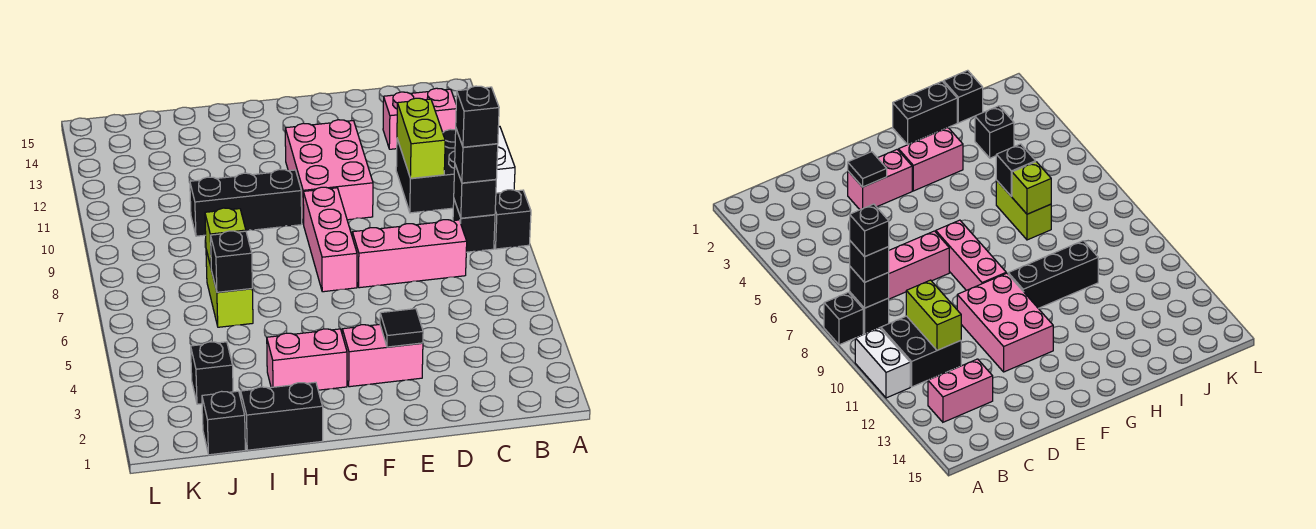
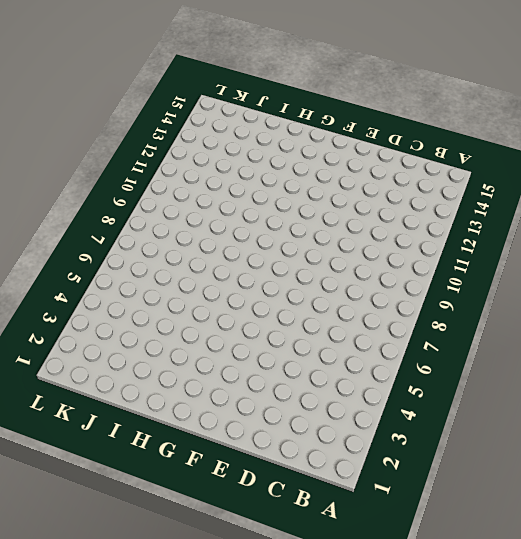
none -> black 1x1 brick [494,190,531,249]
none -> white 1x2 brick [496,127,515,193]
none -> black 1x1 brick [453,200,495,252]

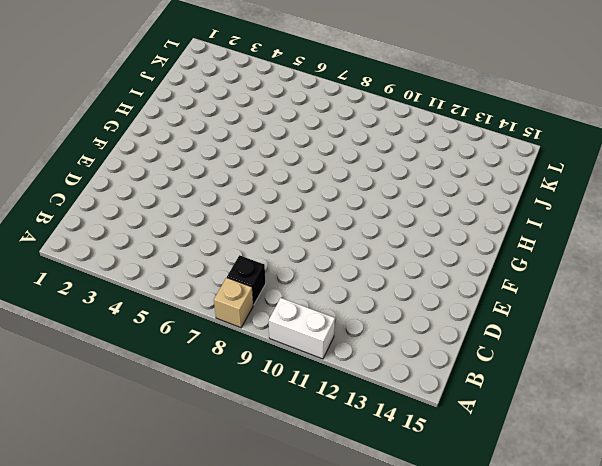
tan 1x1 brick [214,278,253,328] -> black 1x1 brick [494,190,531,249]
none -> black 2x2 brick [396,129,456,213]
none -> pink 1x2 brick [383,88,456,149]
none -> pink 1x3 brick [352,220,467,288]

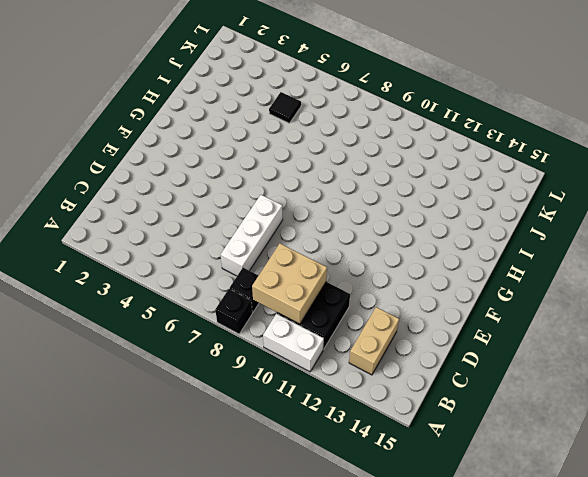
tan 2x2 brick [252,243,327,324] -> lime 1x2 brick [397,98,445,178]
tan 1x2 brick [349,307,399,375] -> pink 1x2 brick [383,88,456,149]
white 1x3 brick [220,195,283,276] -> pink 1x3 brick [352,220,467,288]
black 1x1 tile [269,92,301,123] -> black 1x1 tile moved to [380,309,423,347]
none -> pink 1x2 brick [342,325,423,387]
none -> pink 2x3 brick [285,120,373,224]
none -> pink 1x3 brick [303,187,357,292]

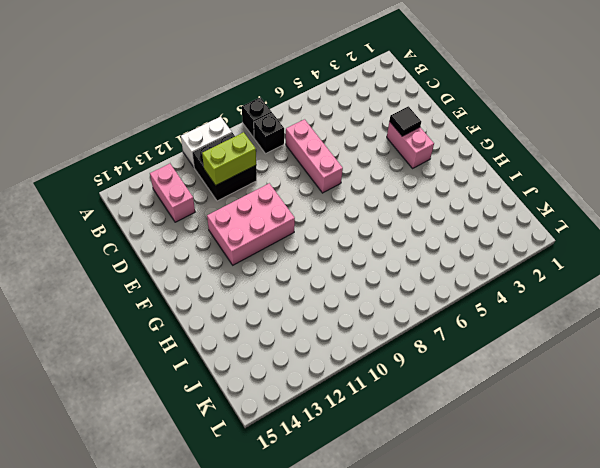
none -> pink 1x3 brick [303,187,357,292]
none -> pink 1x2 brick [267,329,347,390]
none -> black 1x3 brick [190,169,302,236]

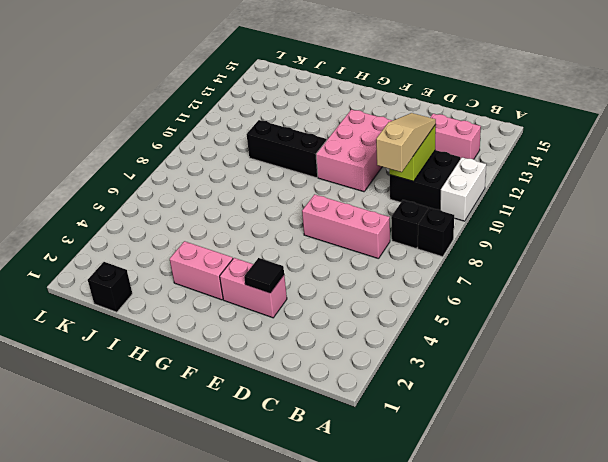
tan 1x3 slope [376,113,436,172] -> none
none -> pink 1x3 brick [303,187,357,292]
none -> black 1x2 brick [241,382,323,450]
none -> lime 1x2 brick [206,250,253,327]

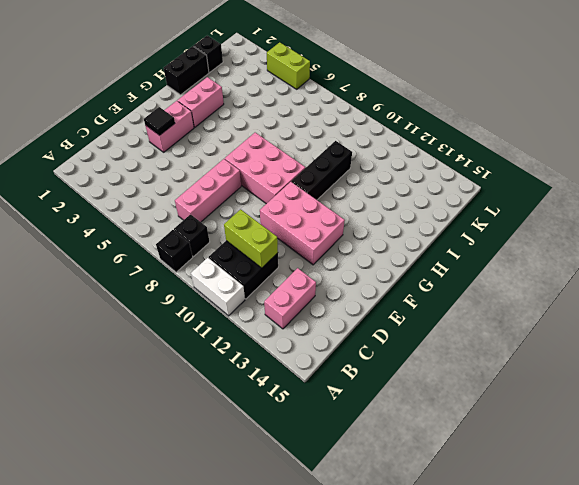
pink 2x3 brick [225,133,305,204] -> pink 1x3 brick [303,187,357,292]
lime 1x2 brick [267,42,310,89] -> lime 1x2 brick moved to [206,250,253,327]
none -> black 1x1 brick [191,342,233,404]
none -> black 1x1 brick [454,165,496,218]
none -> black 1x1 brick [211,231,252,292]

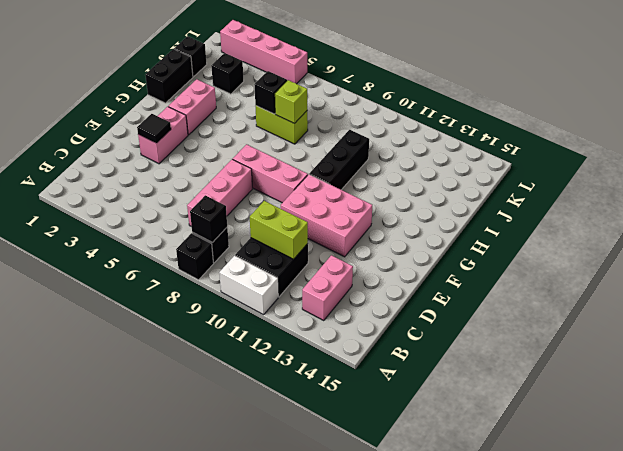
pink 1x4 brick [220,20,307,84] -> none
none -> black 1x1 brick [455,129,498,183]
none -> black 1x1 brick [456,86,499,147]

